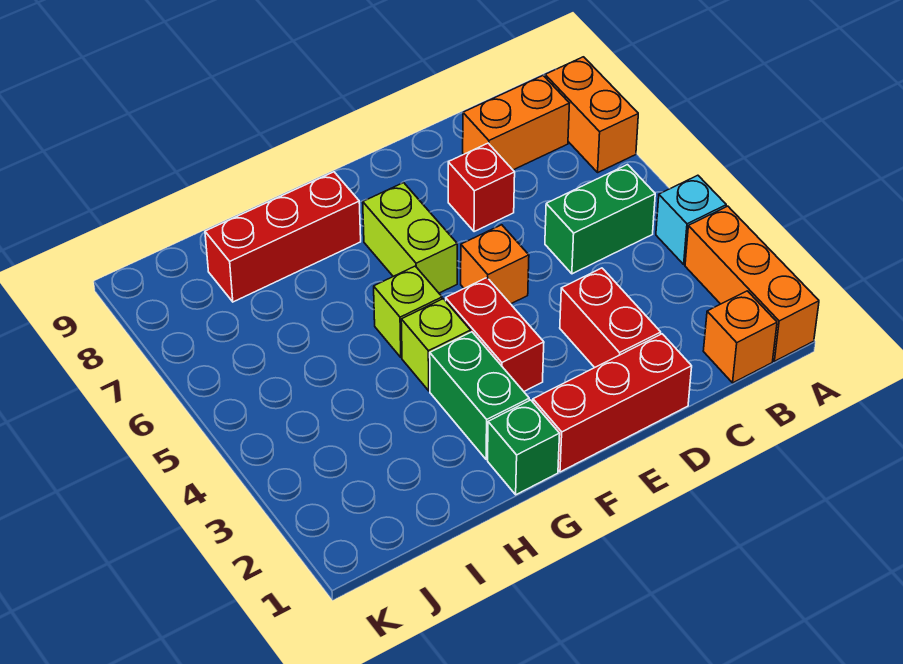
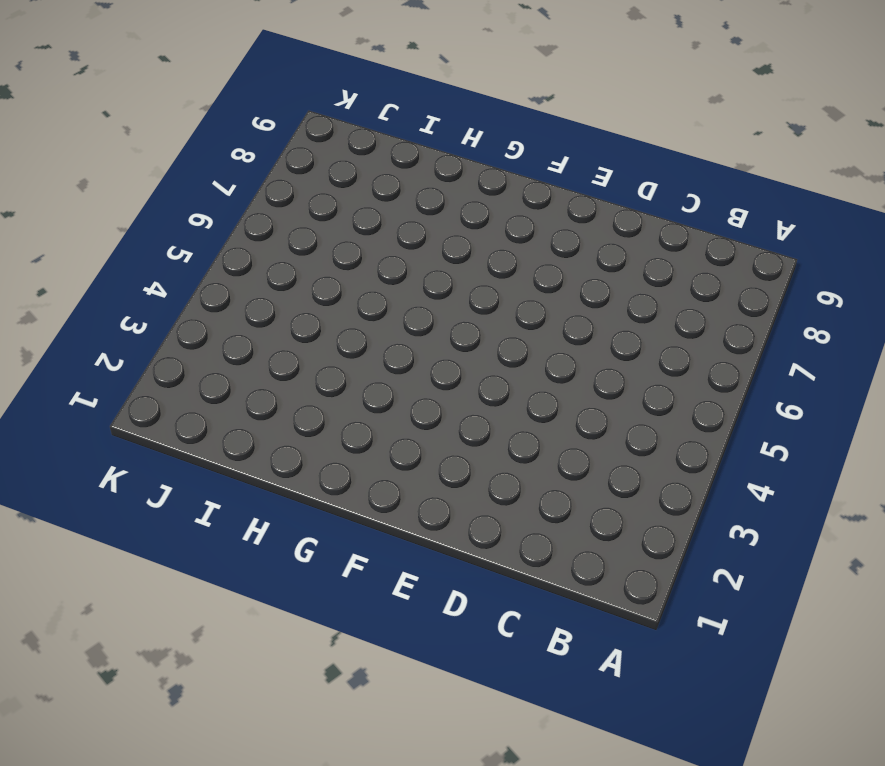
none -> orange 1x3 brick [685,206,819,361]
none -> cyan 1x1 brick [656,175,726,264]
none -> orange 1x2 brick [545,57,638,172]

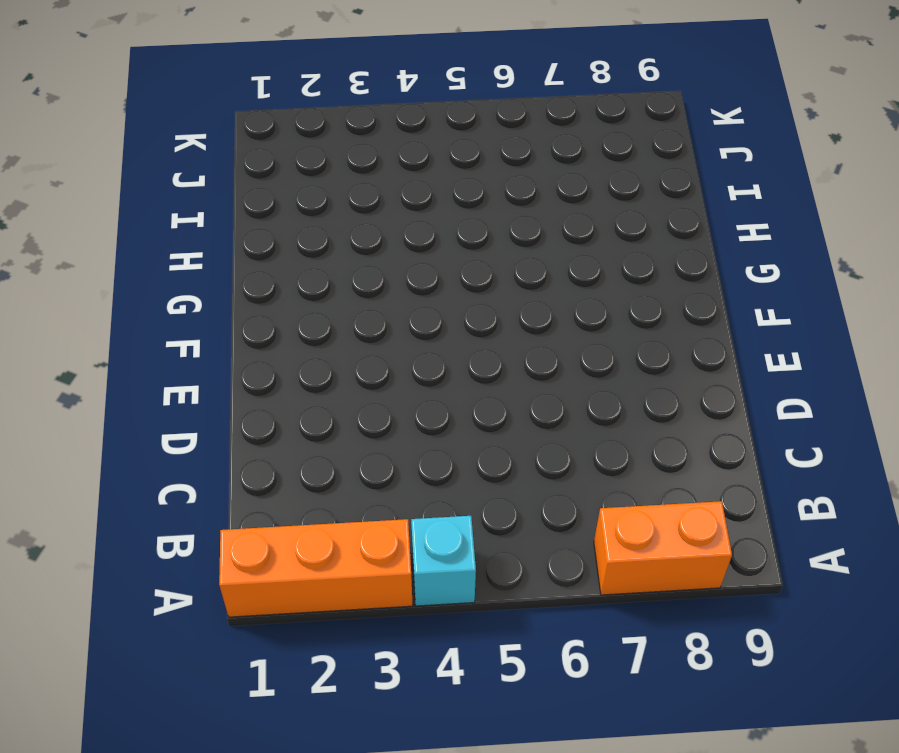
none -> orange 1x1 brick [703,291,777,383]
none -> green 1x2 brick [545,165,655,274]
none -> orange 1x2 brick [463,76,570,170]

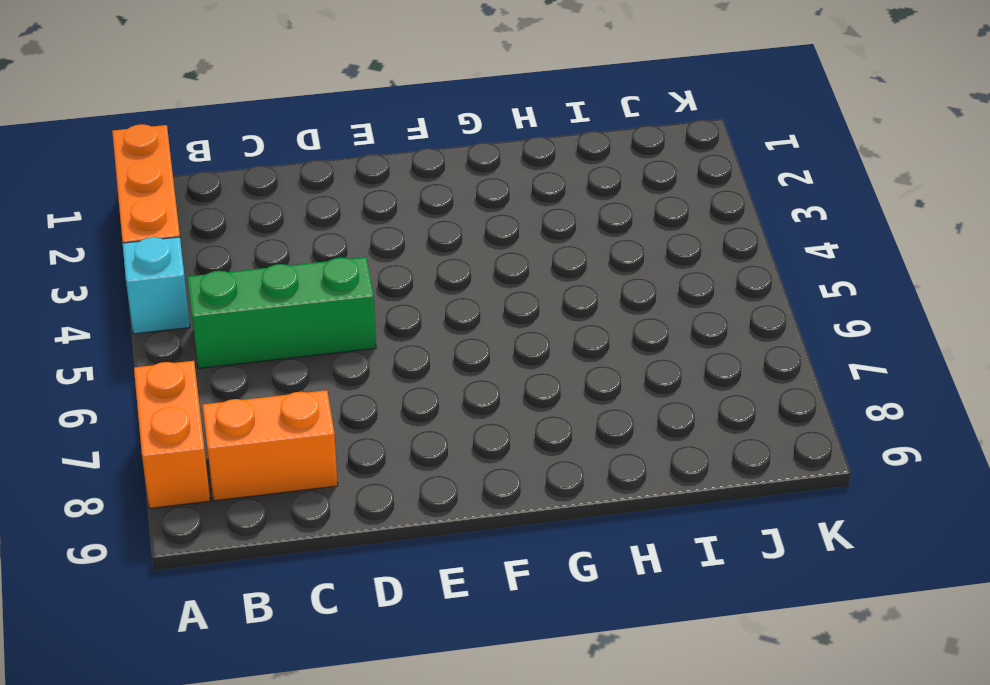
green 1x3 brick [188,257,376,368] -> green 1x2 brick [545,165,655,274]
none -> orange 1x1 brick [703,291,777,383]
none -> red 1x3 brick [533,334,692,472]
none -> red 1x2 brick [560,268,661,368]

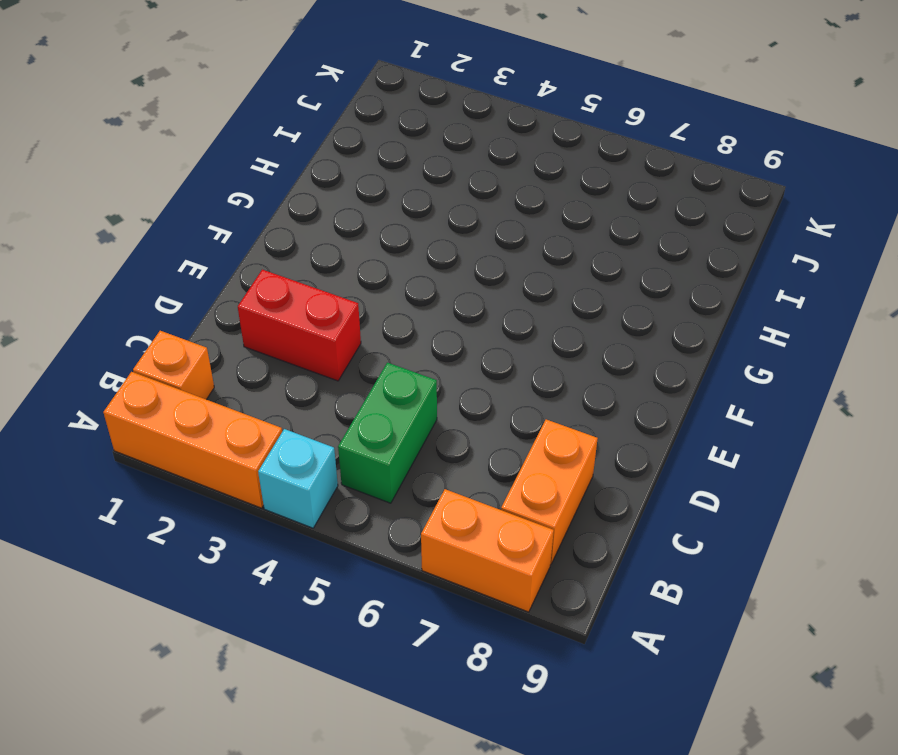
none -> red 1x3 brick [533,334,692,472]
none -> red 1x1 brick [448,143,515,232]
none -> orange 1x1 brick [461,225,529,304]

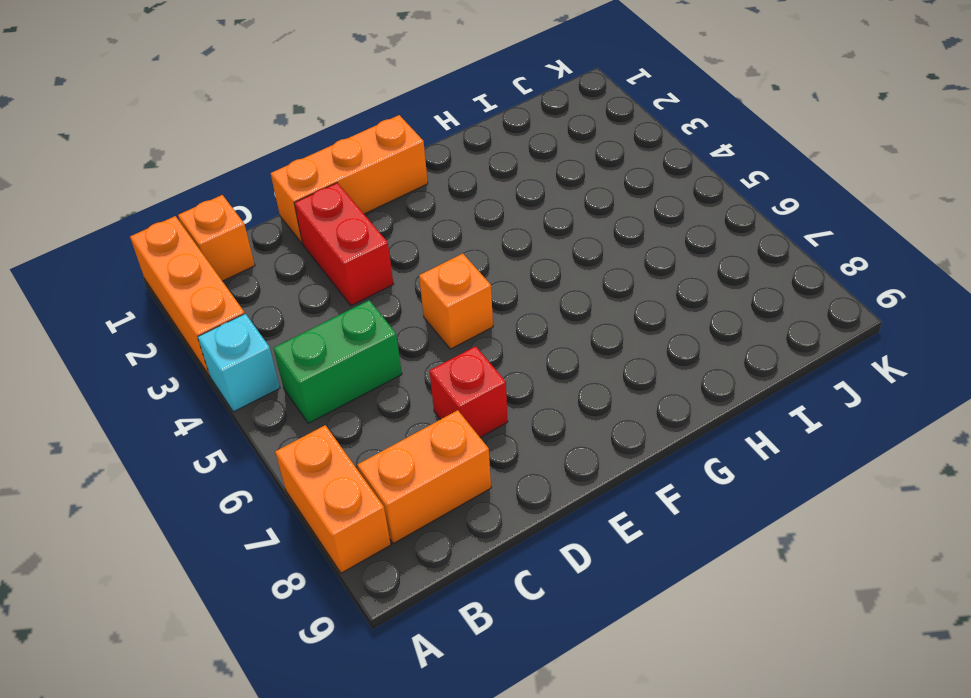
orange 1x3 brick [271,115,428,243] -> red 1x3 brick [533,334,692,472]
none -> red 1x2 brick [446,278,544,391]
none -> lime 1x2 brick [363,183,457,293]
none -> green 1x1 brick [488,400,560,495]

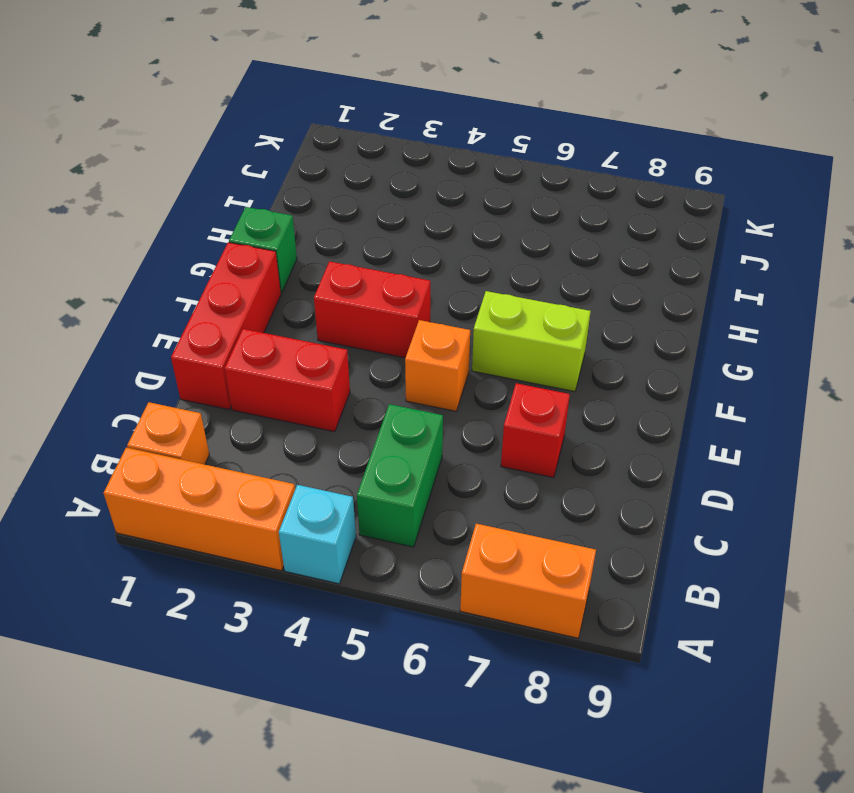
none -> orange 1x2 brick [463,76,570,170]
none -> green 1x2 brick [430,332,529,460]
none -> lime 1x1 brick [401,299,471,391]

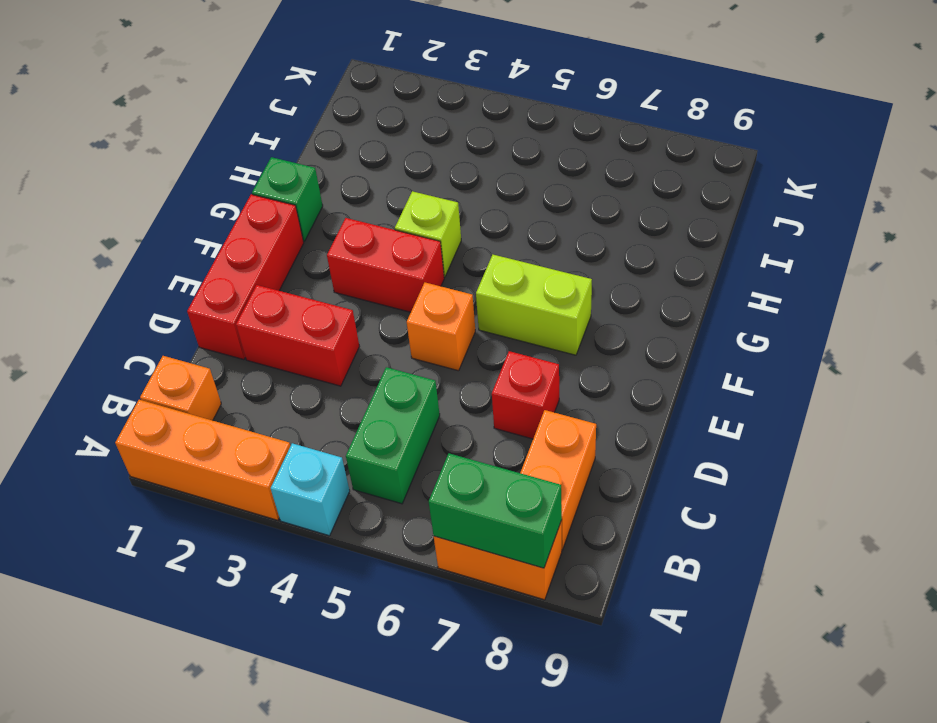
green 1x2 brick [429,453,562,568] -> green 1x2 brick moved to [430,332,529,460]
none -> lime 1x1 brick [374,266,442,357]
none -> red 1x3 brick [205,172,361,302]

